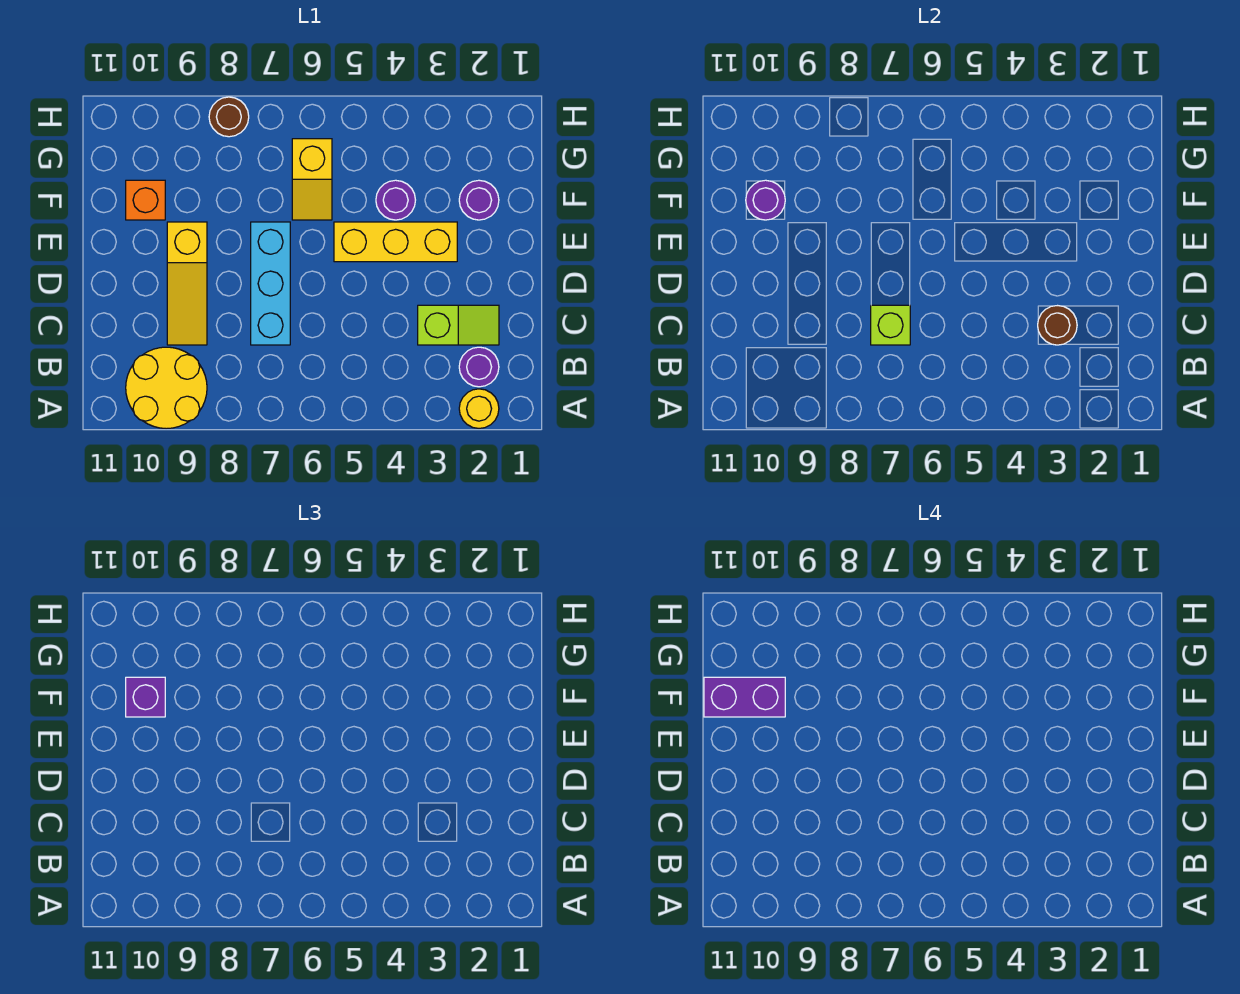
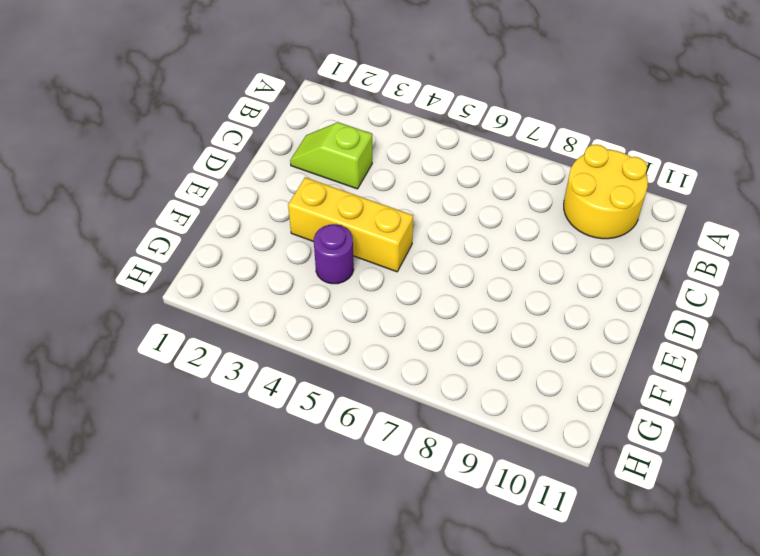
none -> yellow 1x1 round brick [459,389,499,428]
none -> purple 1x1 round brick [459,347,499,387]
none -> cyan 1x3 brick [251,222,290,345]

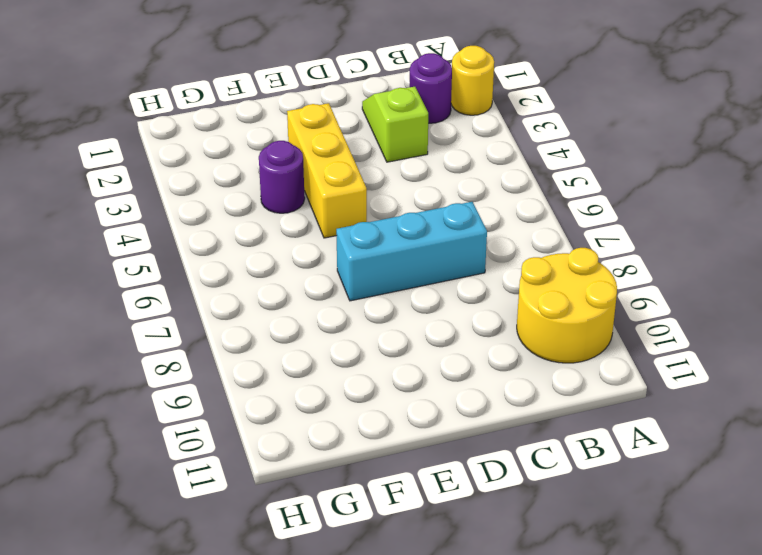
none -> yellow 1x3 slope [167,222,207,345]
none -> purple 1x1 round brick [459,180,499,220]
none -> yellow 1x2 slope [292,139,332,220]

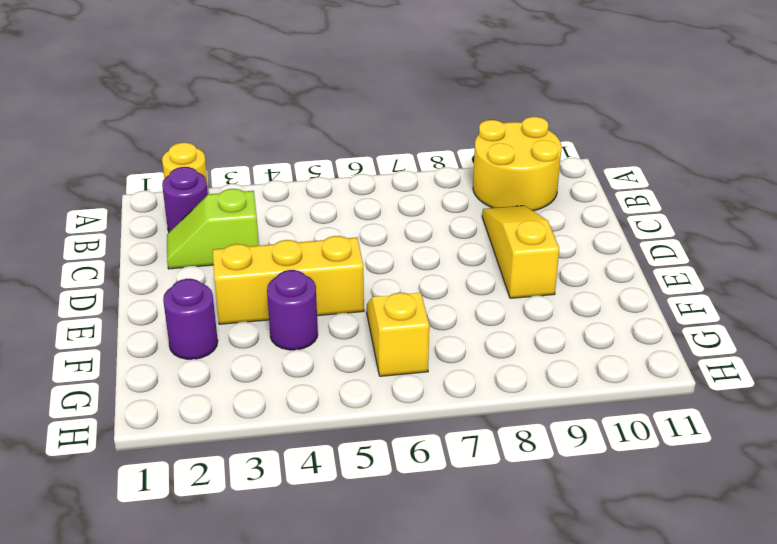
none -> cyan 1x3 brick [251,222,290,345]
none -> orange 1x1 brick [126,180,165,220]
none -> brown 1x1 round brick [209,97,249,137]

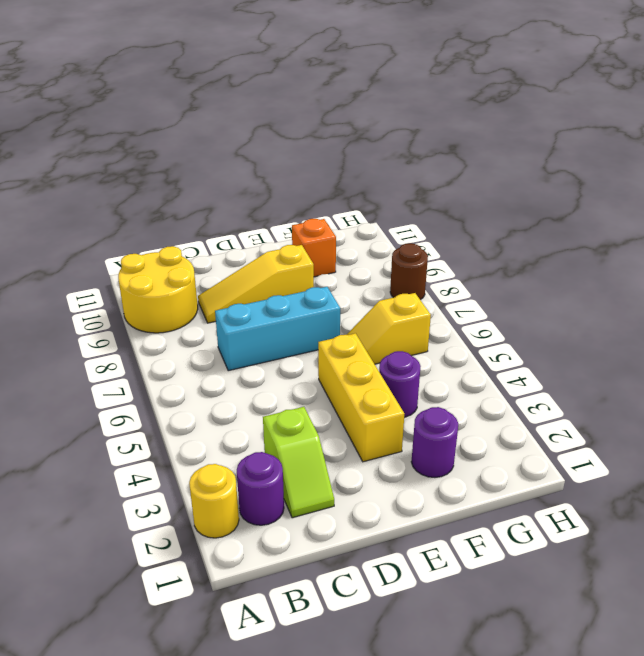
none -> brown 1x1 round brick [1038,306,1077,345]
none -> lime 1x1 brick [871,305,910,345]
none -> purple 1x1 round brick [746,180,785,220]

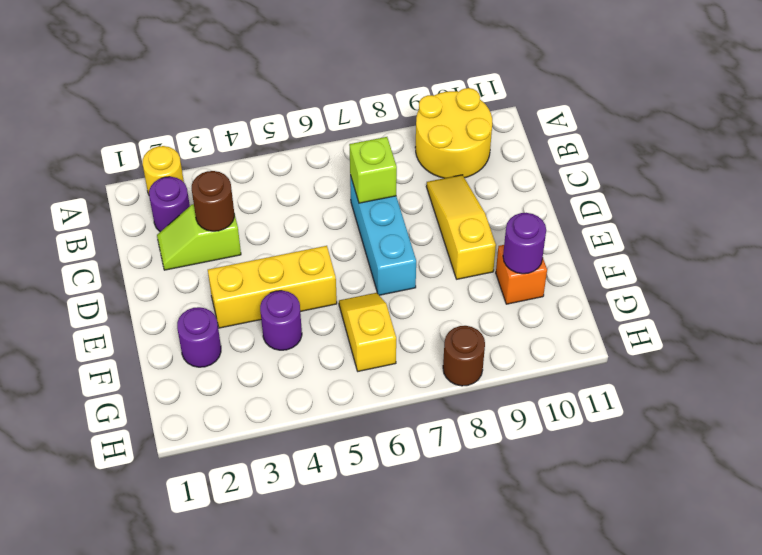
none -> purple 1x1 brick [126,677,165,717]
none -> purple 1x2 brick [704,677,785,717]

